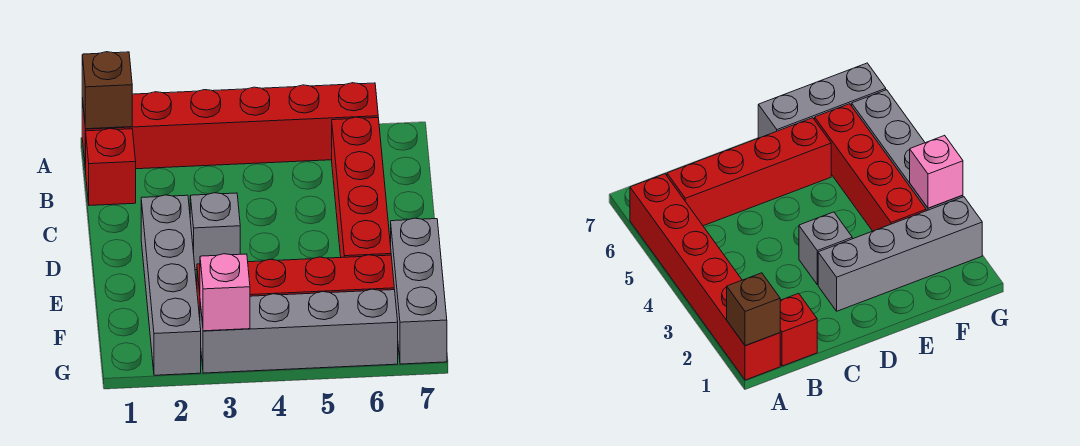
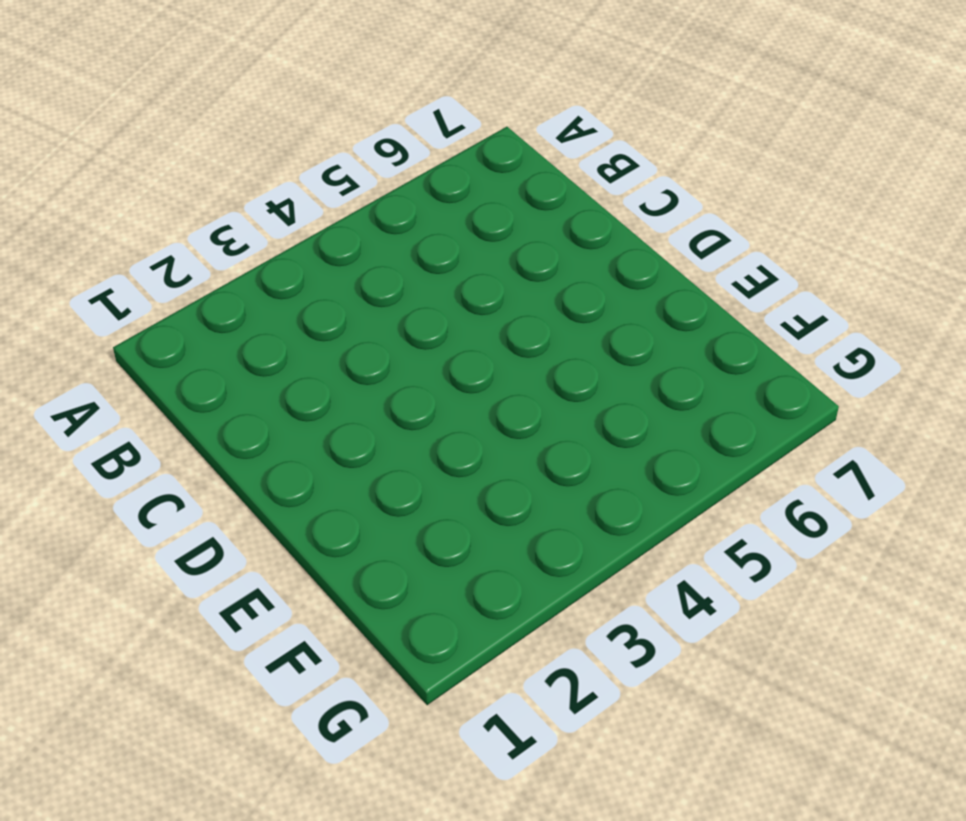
none -> red 1x6 brick [82,83,378,171]
none -> red 1x1 brick [86,128,136,206]

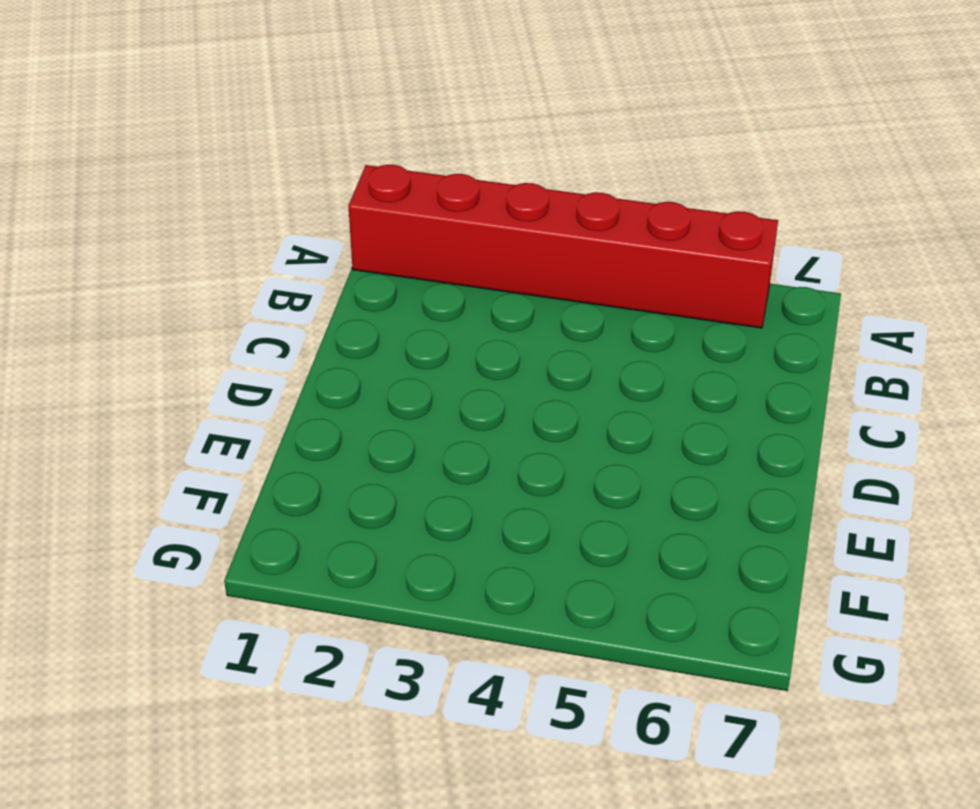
none -> red 1x1 brick [86,128,136,206]
none -> red 1x4 brick [332,117,391,257]

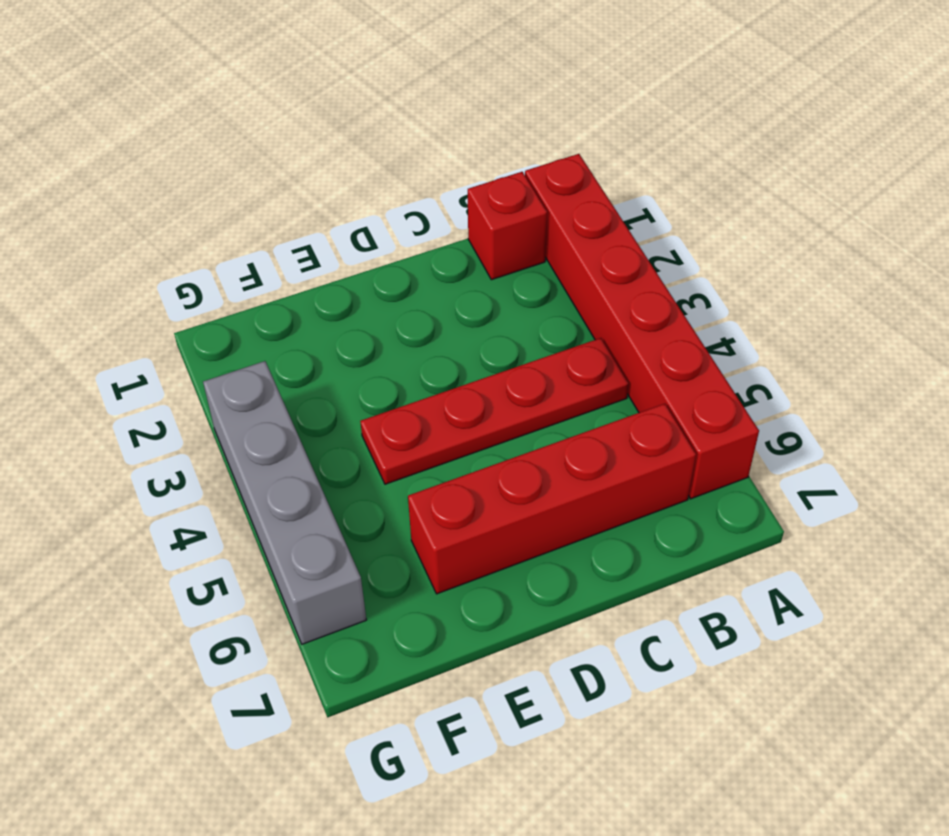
red 1x4 plate [360,338,629,484] -> none
none -> grey 1x4 brick [141,195,201,375]
none -> grey 1x1 brick [190,193,240,270]

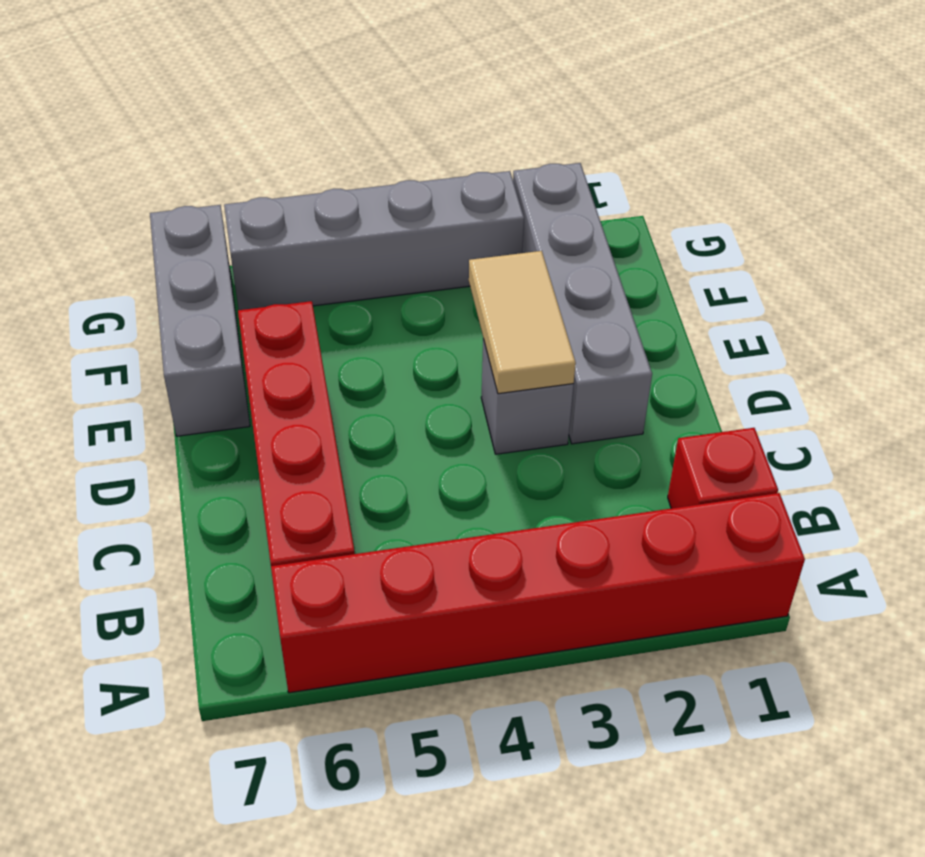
tan 1x2 tile [469,251,576,394] -> none
none -> red 1x4 brick [197,255,394,317]
none -> brown 1x1 brick [82,52,132,129]

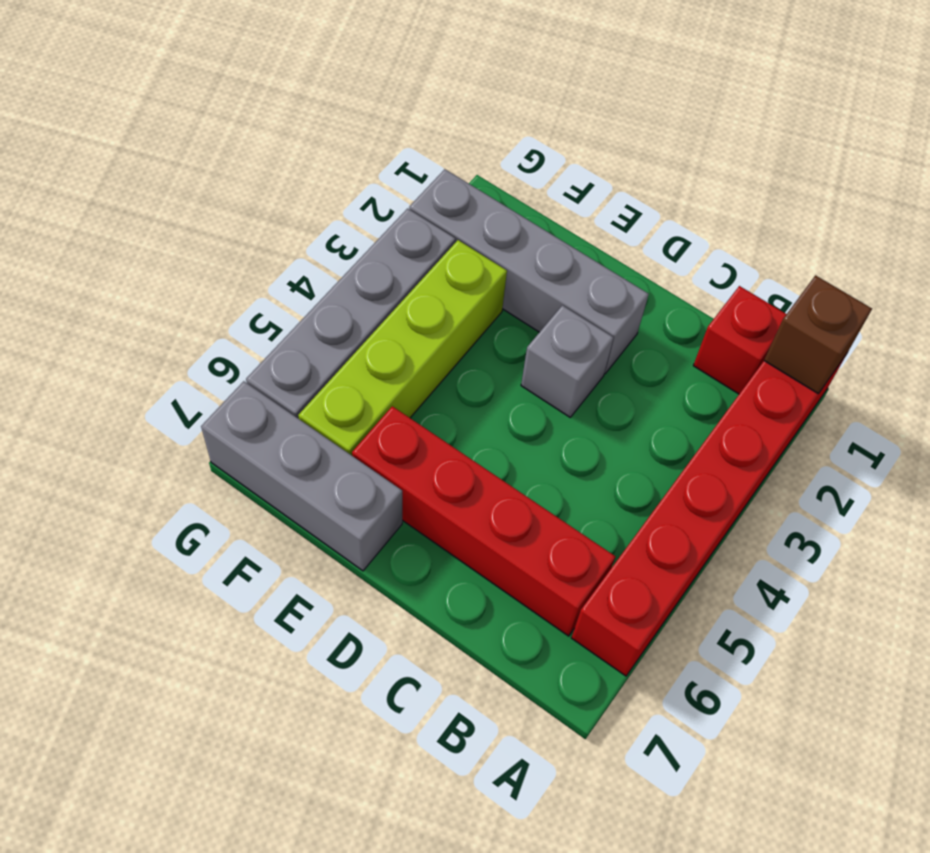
lime 1x4 brick [298,240,507,455] -> red 1x4 brick [197,255,394,317]
none -> pink 1x1 brick [200,254,250,331]

